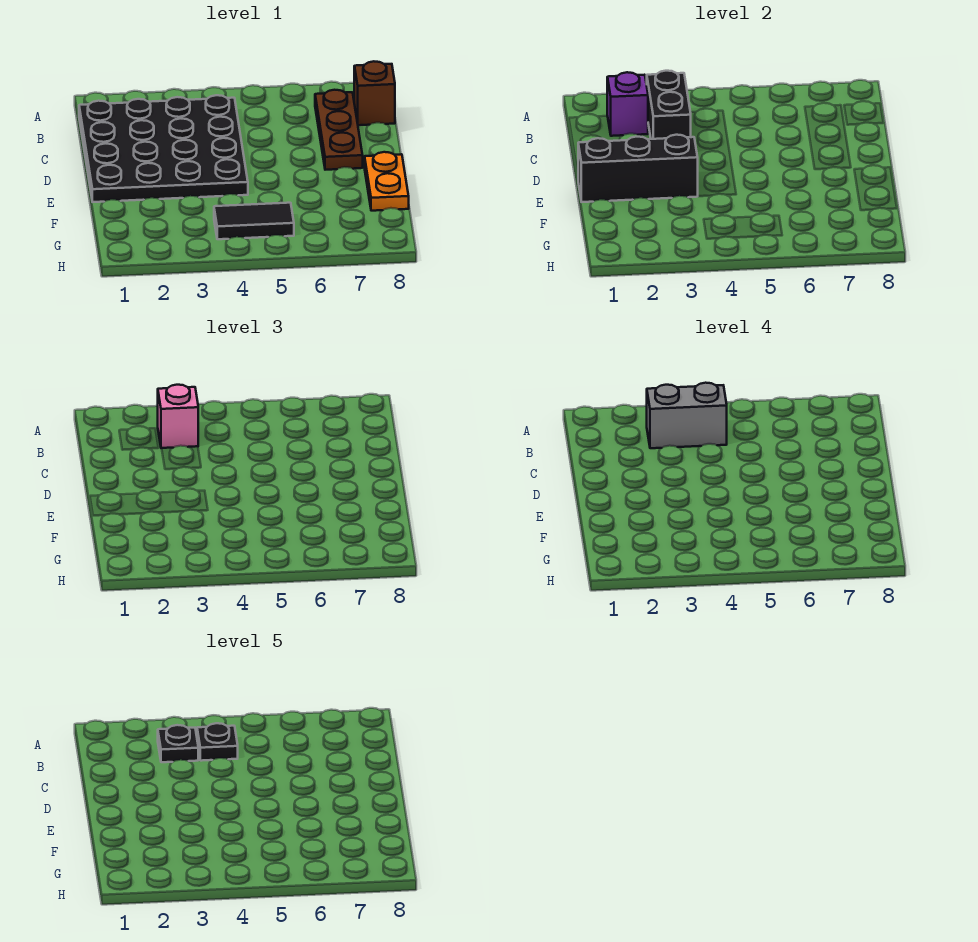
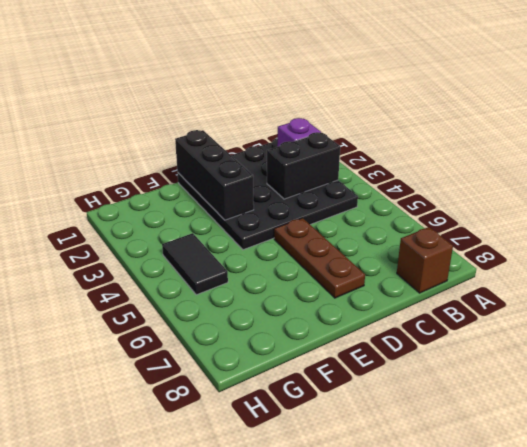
brown 1x3 plate [274,218,365,298] -> brown 1x3 plate turned to [315,90,363,170]
none -> orange 1x2 plate [365,152,409,211]
none -> pink 1x1 brick [158,385,198,448]
none -> grey 1x2 brick [647,383,727,448]

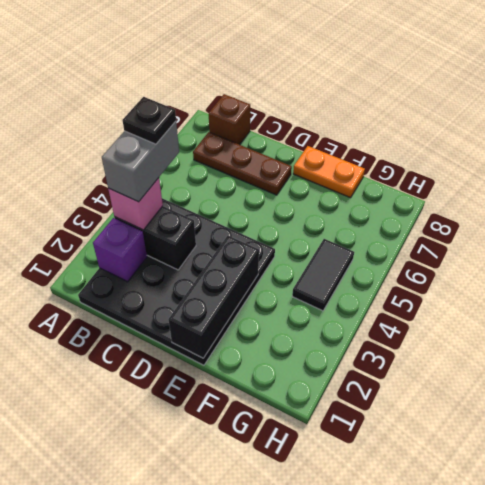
none -> black 1x1 plate [158,725,198,762]

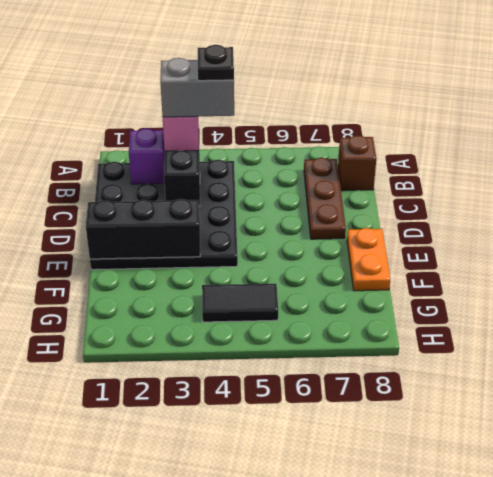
none -> black 1x1 plate [158,725,198,762]

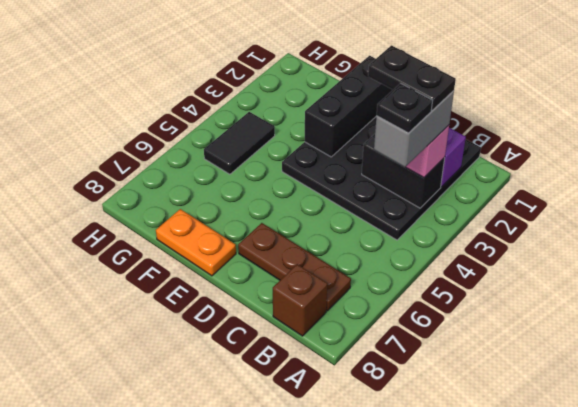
black 1x2 plate [368,46,456,110] -> black 1x1 plate [158,725,198,762]

